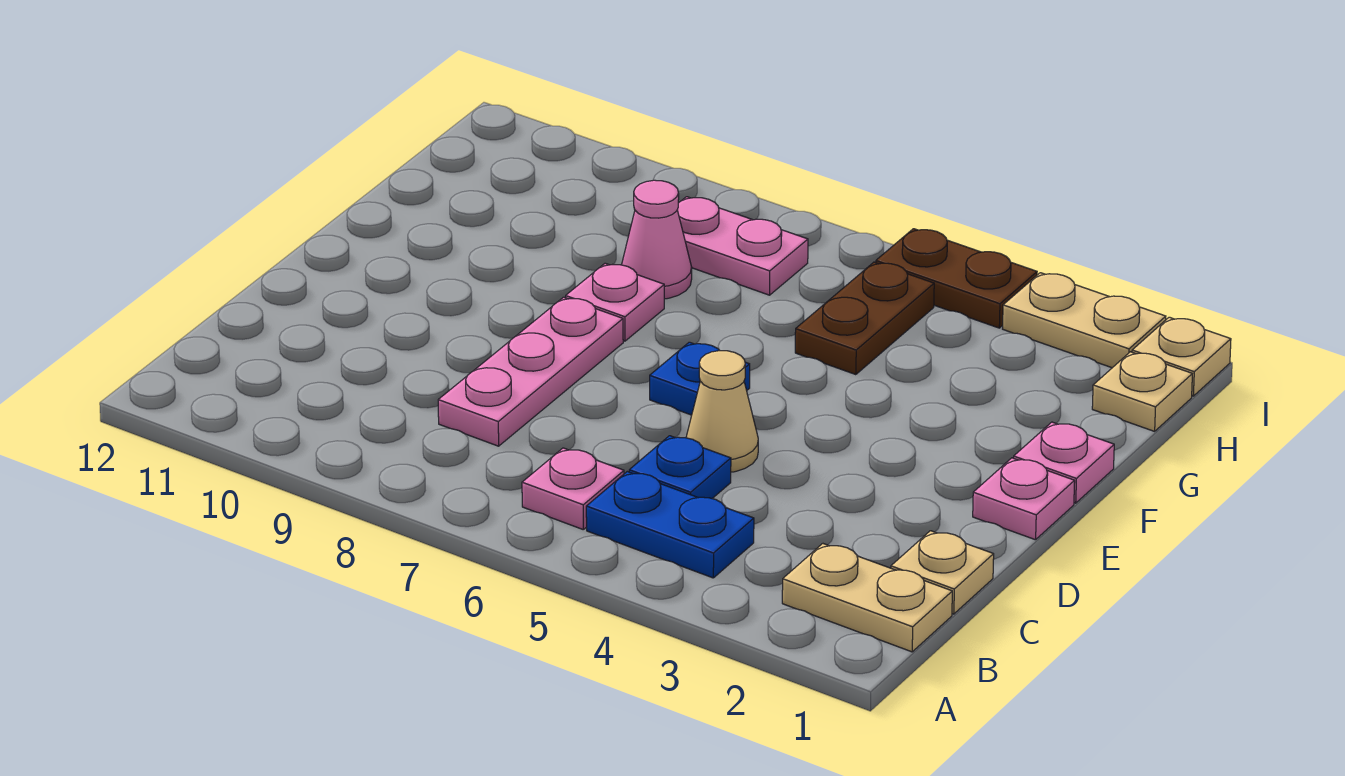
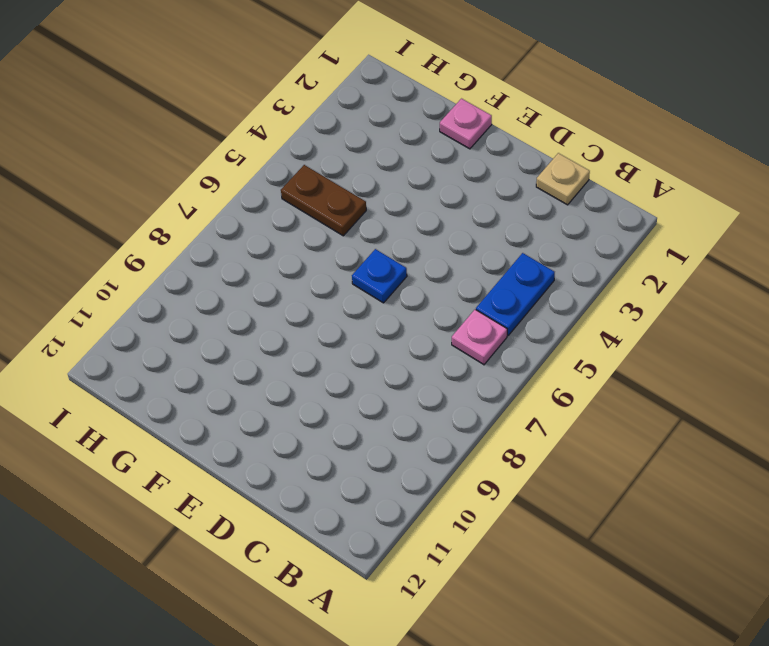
none -> tan 1x2 plate [782,544,952,652]
none -> blue 1x1 plate [629,436,731,498]
none -> pink 1x3 plate [438,297,623,446]

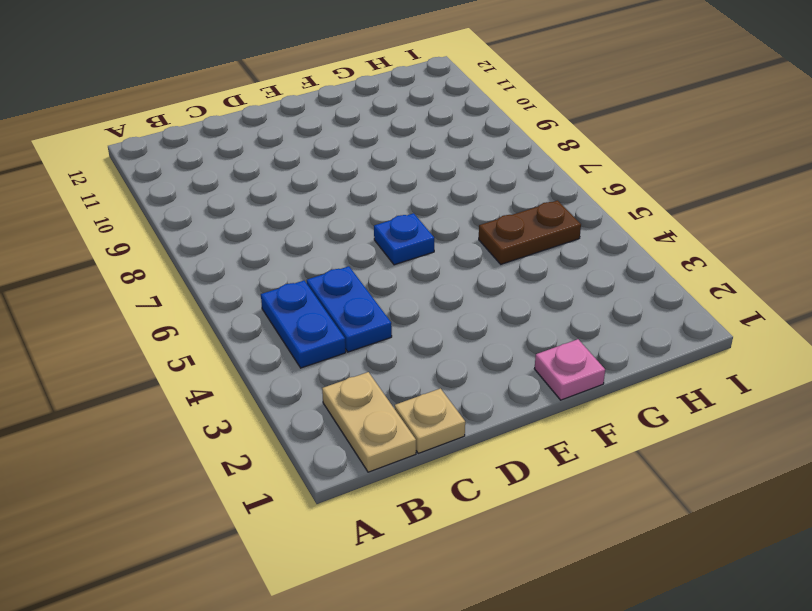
blue 1x2 plate [307,266,392,352] -> blue 1x1 plate [629,436,731,498]
none -> pink 1x1 plate [522,448,624,529]
none -> pink 1x3 plate [438,297,623,446]
none -> tan 1x1 cone [686,351,758,472]

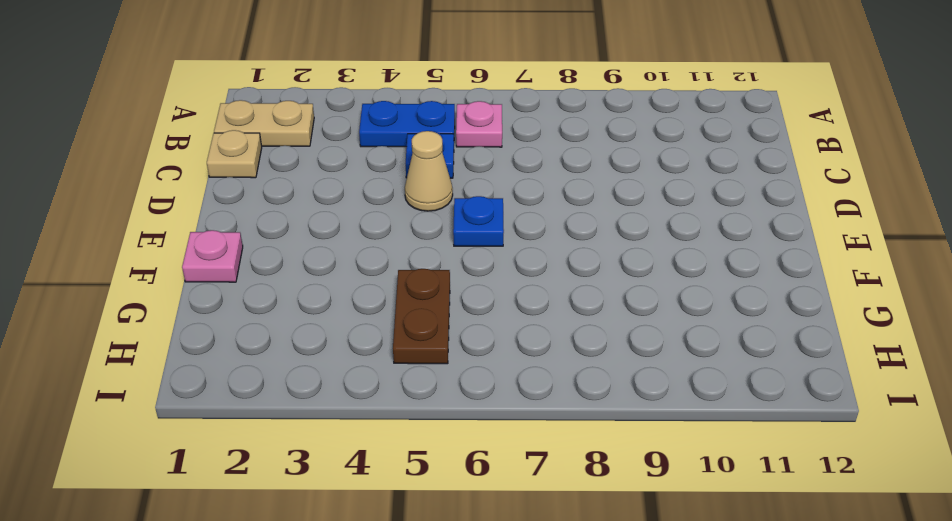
none -> pink 1x3 plate [438,297,623,446]
none -> pink 1x1 plate [973,458,1075,540]
none -> pink 1x1 plate [566,263,664,341]

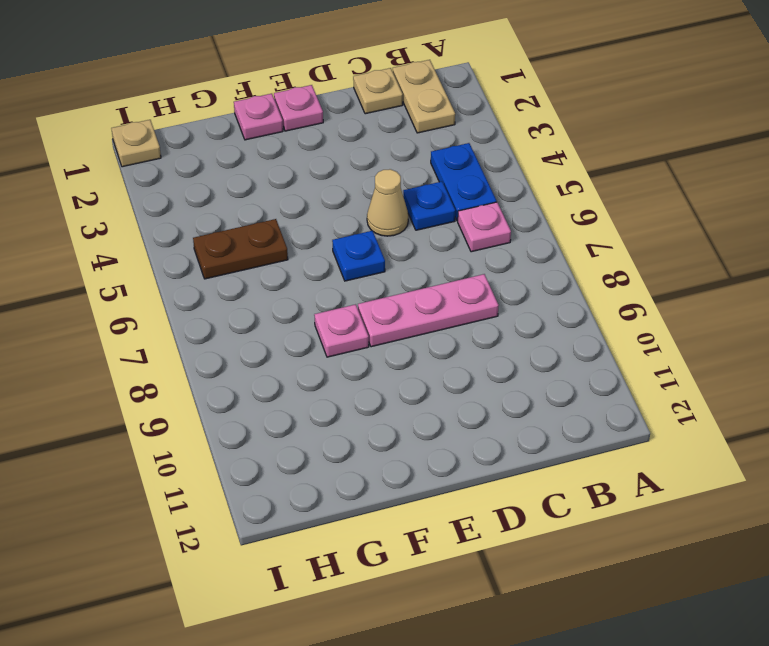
none -> pink 1x1 cone [622,180,692,299]
none -> tan 1x1 plate [1092,352,1192,431]
none -> pink 1x2 plate [677,197,808,295]

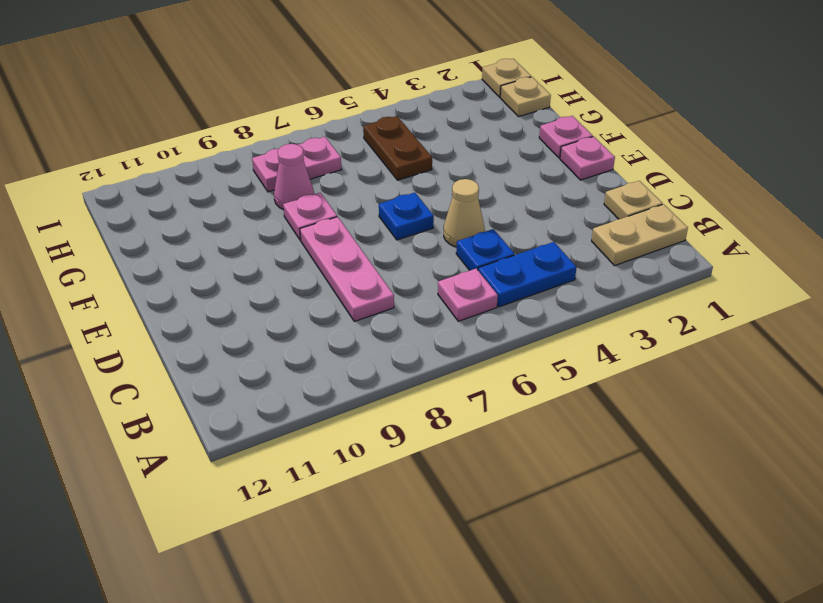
none -> tan 1x2 plate [1003,273,1166,368]
none -> brown 1x2 plate [876,229,1037,328]

